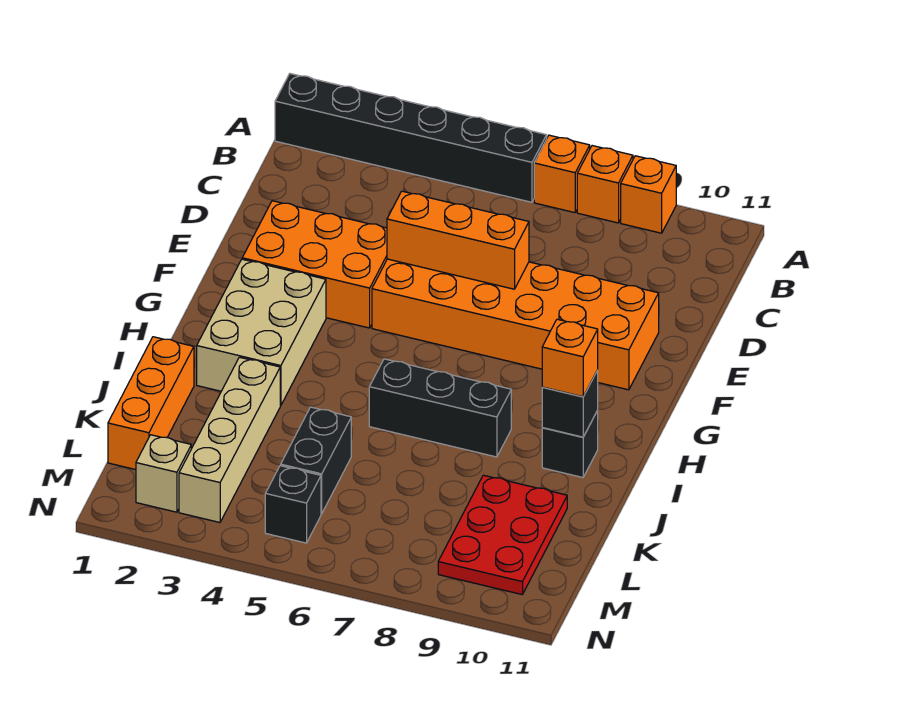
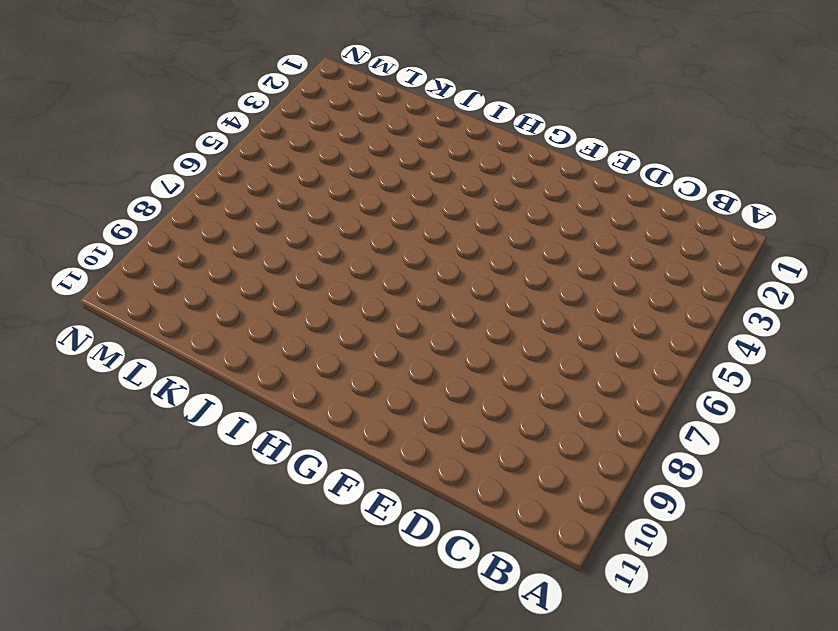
none -> black 1x6 brick [275,74,547,202]
none -> orange 1x1 brick [534,135,590,213]
none -> orange 1x1 brick [577,146,633,223]

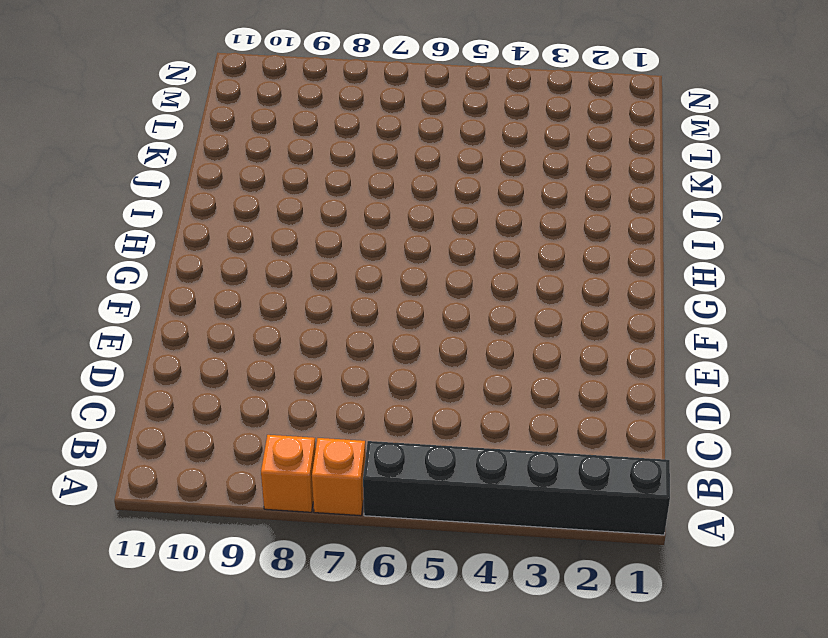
none -> orange 1x1 brick [621,156,676,233]
none -> orange 2x3 brick [242,201,387,328]
none -> orange 2x6 brick [372,259,659,390]

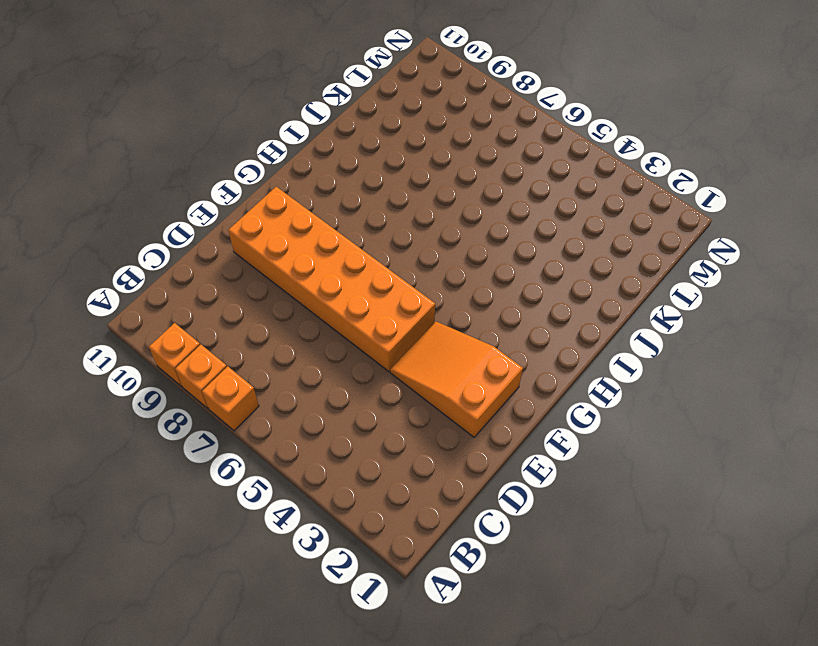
orange 2x3 slope [390,322,523,437] -> orange 2x3 brick [242,201,387,328]
none -> black 1x6 brick [275,74,547,202]
none -> tan 2x3 brick [197,259,326,406]
none -> black 1x3 brick [369,359,511,457]

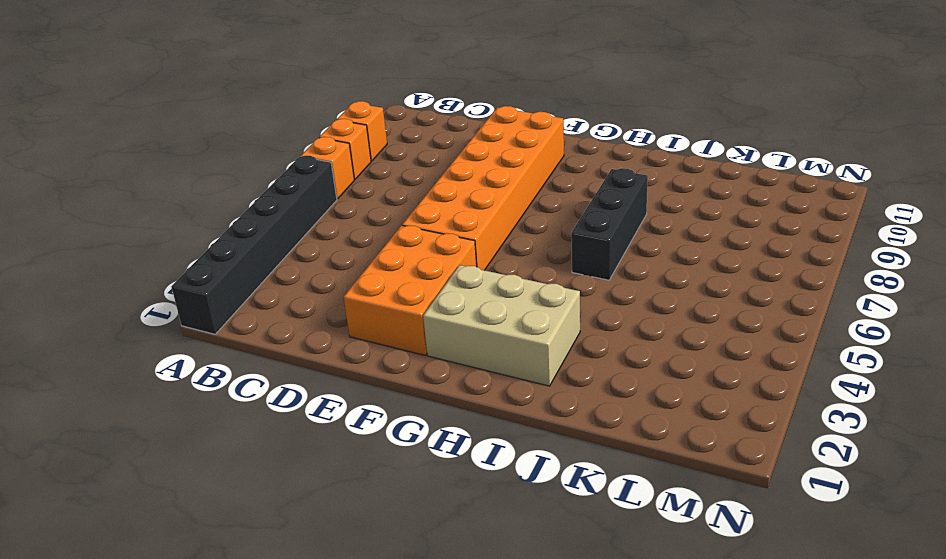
none -> black 1x1 brick [542,411,598,477]
none -> orange 1x3 brick [108,337,194,470]
none -> tan 1x4 brick [179,357,280,522]

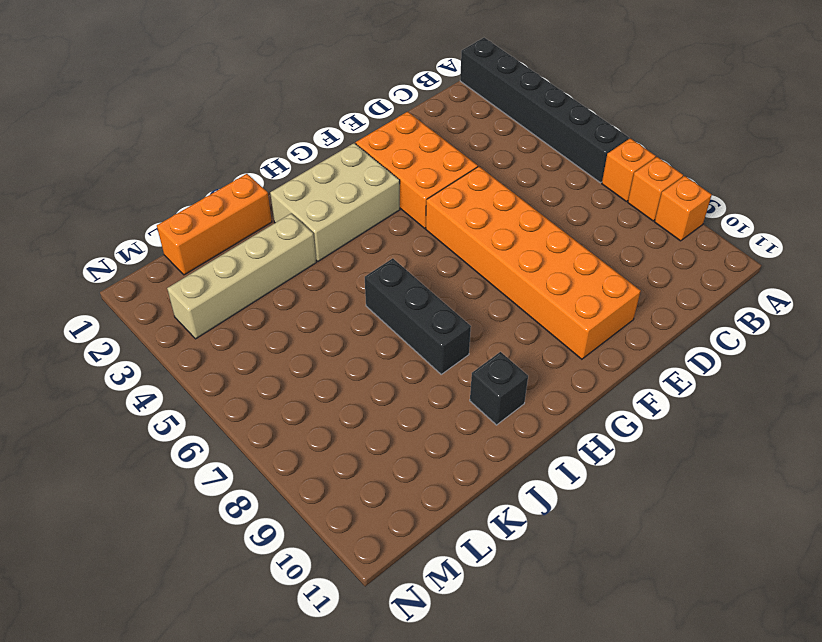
none -> black 1x2 brick [281,407,351,514]
none -> red 2x3 plate [438,475,567,594]
none -> tan 1x1 brick [136,435,191,512]

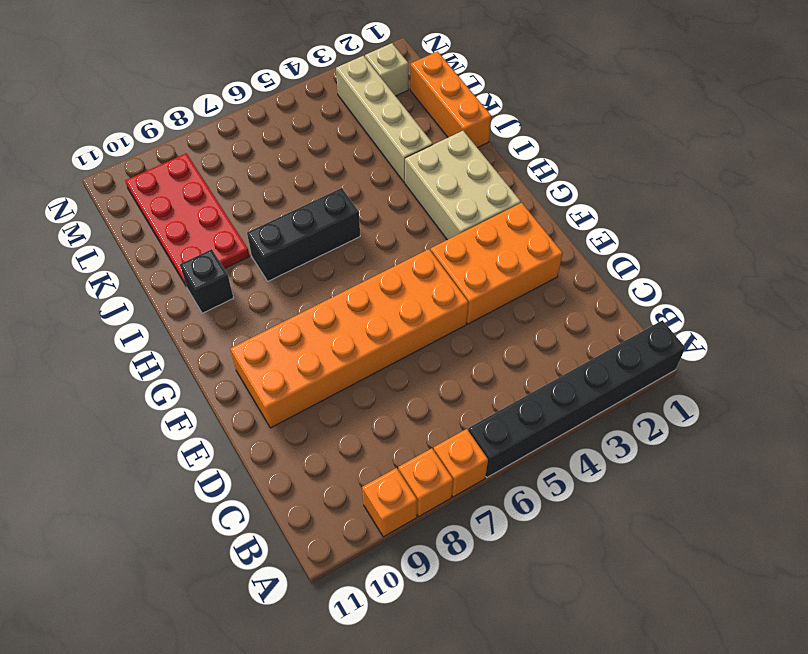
red 2x4 plate [125,153,250,285] -> red 2x3 plate [438,475,567,594]
none -> black 1x2 brick [281,407,351,514]
none -> black 1x1 brick [265,466,321,543]
none -> orange 1x3 brick [387,191,529,289]

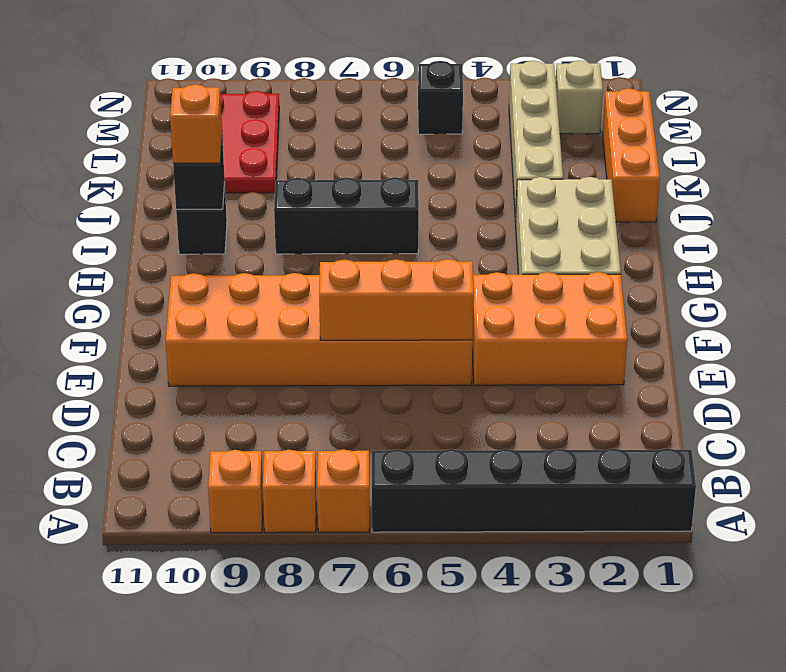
none -> black 1x2 brick [281,407,351,514]

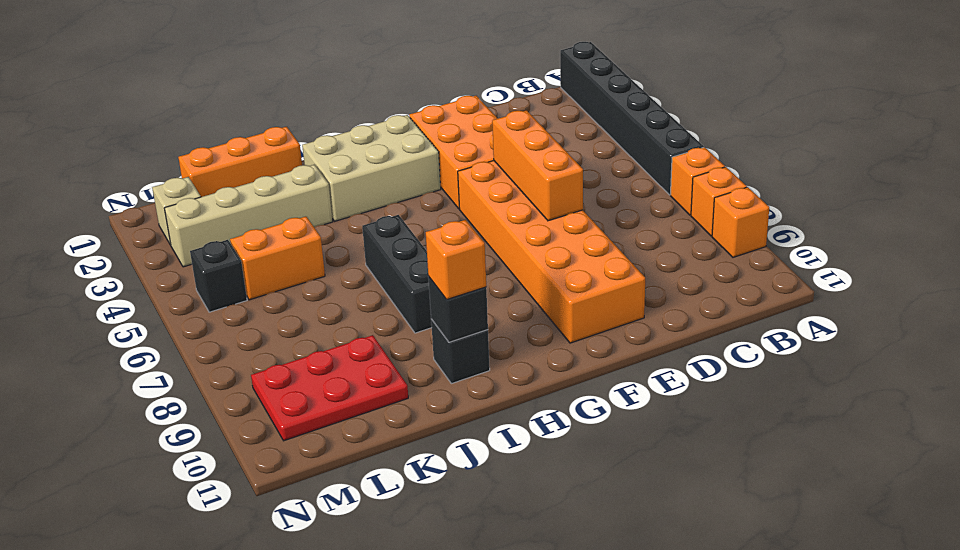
orange 1x2 brick [230,217,325,300] -> black 1x2 brick [281,407,351,514]

